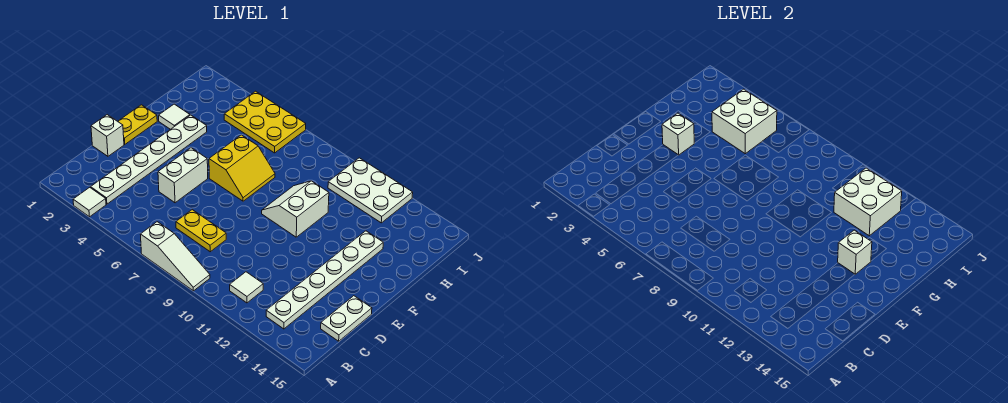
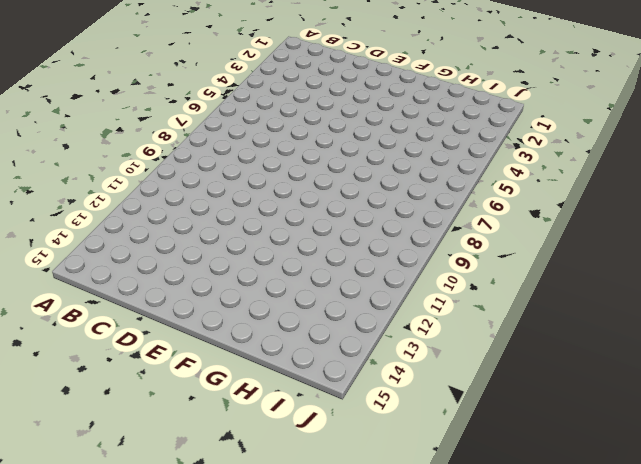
none -> white 1x1 tile [73,187,106,217]
none -> white 1x3 slope [140,222,210,291]
none -> white 1x6 plate [91,115,207,204]

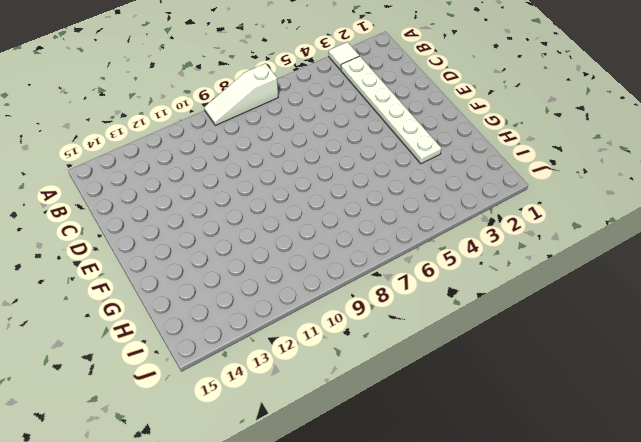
none -> white 1x1 tile [230,272,263,303]
none -> white 1x6 plate [266,231,383,329]
none -> yellow 1x2 plate [176,210,226,252]

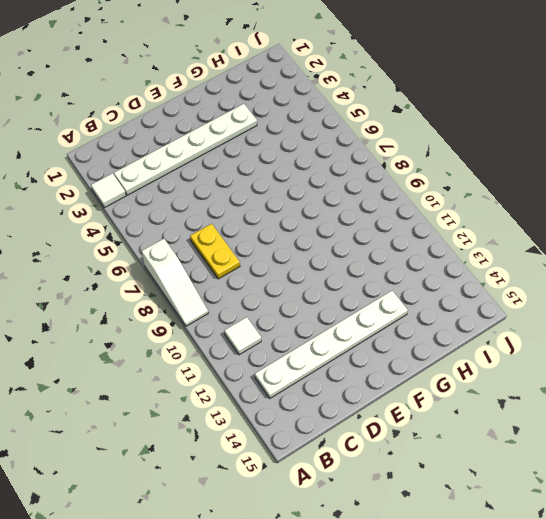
none -> white 1x2 plate [321,296,372,341]
none -> white 1x1 brick [91,115,124,156]
none -> white 1x2 brick [158,148,208,203]

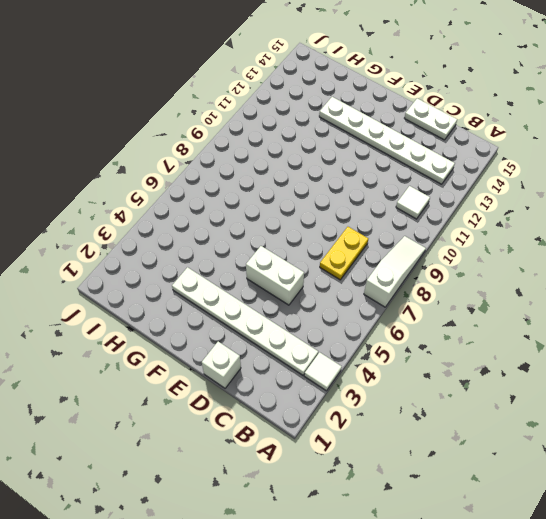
none -> yellow 1x2 plate [118,105,157,144]
none -> yellow 2x2 slope [209,135,275,201]
none -> white 2x2 slope [262,181,329,237]

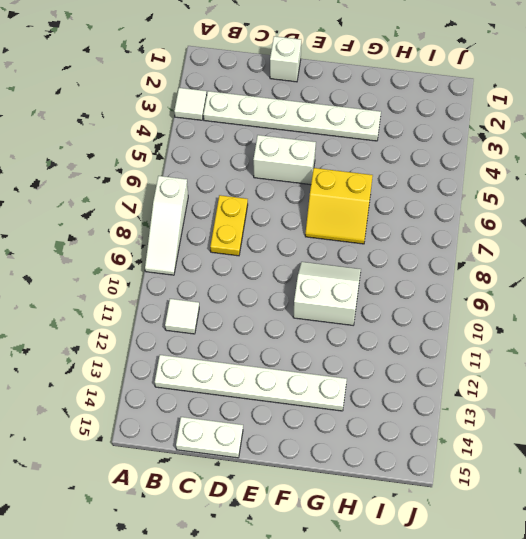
none -> yellow 1x2 plate [118,105,157,144]
none -> white 1x1 tile [159,104,190,129]
none -> yellow 2x3 plate [224,91,306,153]

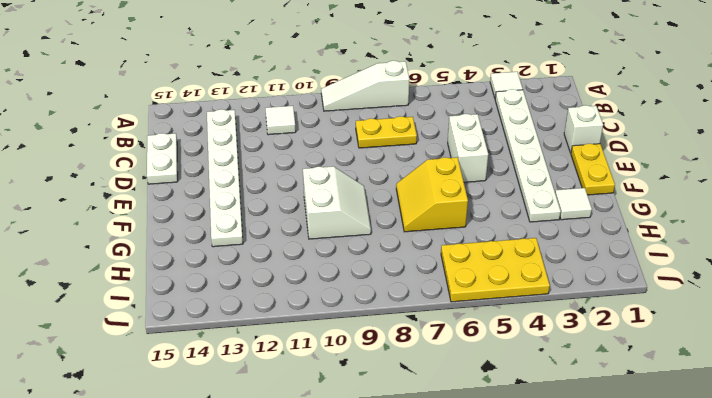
none -> white 2x3 plate [328,158,413,223]
none -> white 1x1 brick [662,113,694,155]
none -> white 1x1 brick [838,230,872,274]

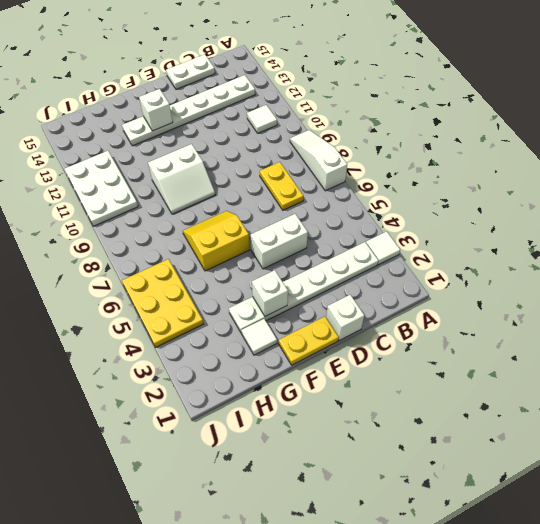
none -> white 2x2 brick [712,89,777,154]
none -> white 2x2 brick [834,168,902,236]

